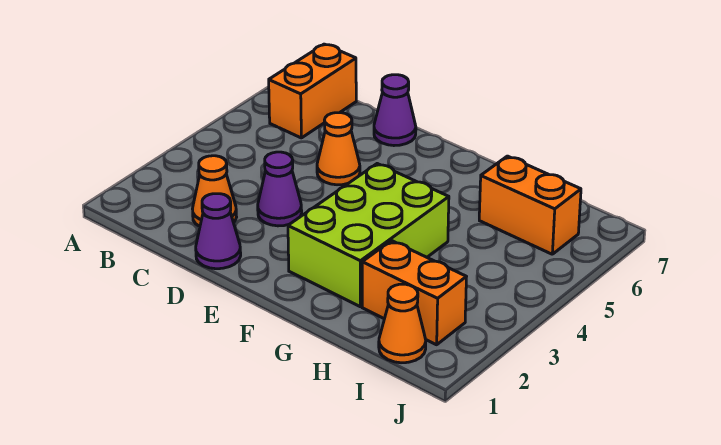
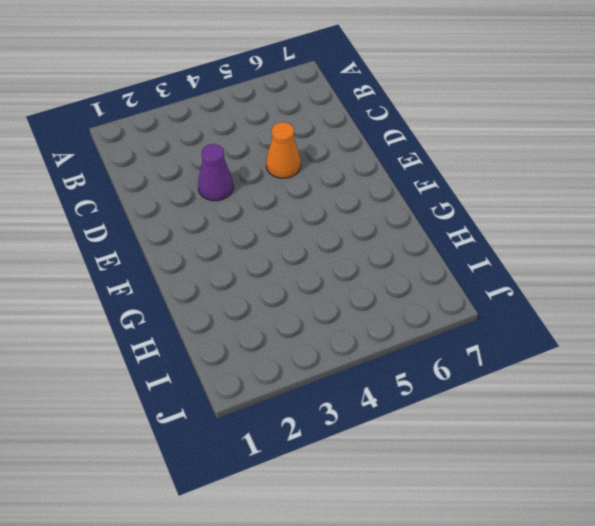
none -> orange 1x2 brick [269,44,356,138]
none -> orange 1x1 cone [193,156,237,226]

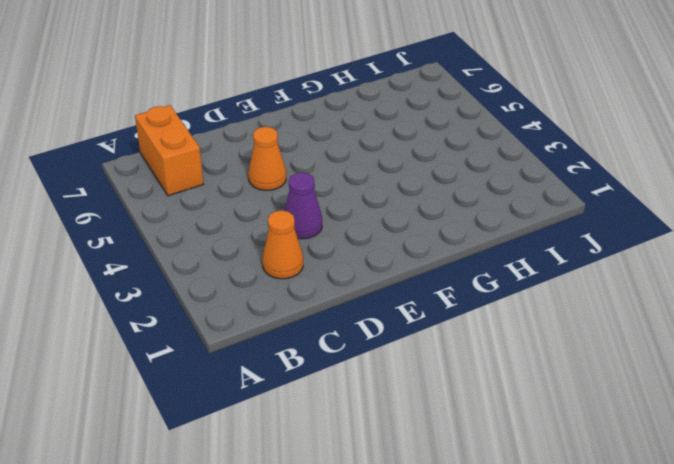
none -> purple 1x1 cone [196,194,241,269]
none -> purple 1x1 cone [374,75,416,146]

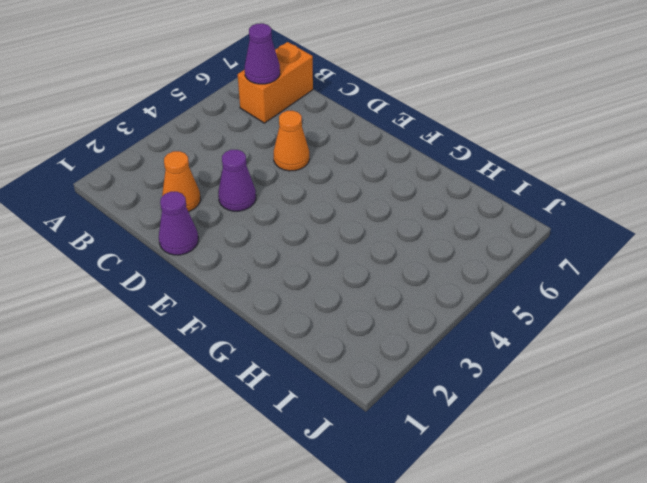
purple 1x1 cone [245,23,280,84] -> purple 1x1 cone moved to [374,75,416,146]
none -> lime 2x3 brick [288,164,449,307]
none -> orange 1x2 brick [362,241,466,345]

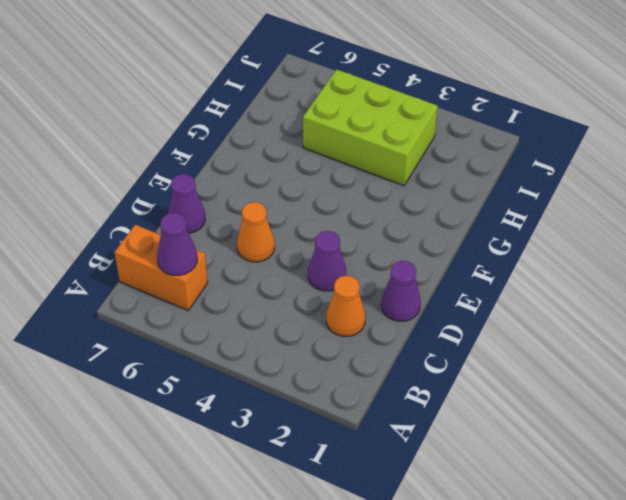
purple 1x1 cone [157,213,197,275] -> none
lime 2x3 brick [303,69,438,186] -> lime 2x3 brick moved to [288,164,449,307]
none -> orange 1x2 brick [362,241,466,345]
none -> orange 1x2 brick [479,156,581,254]

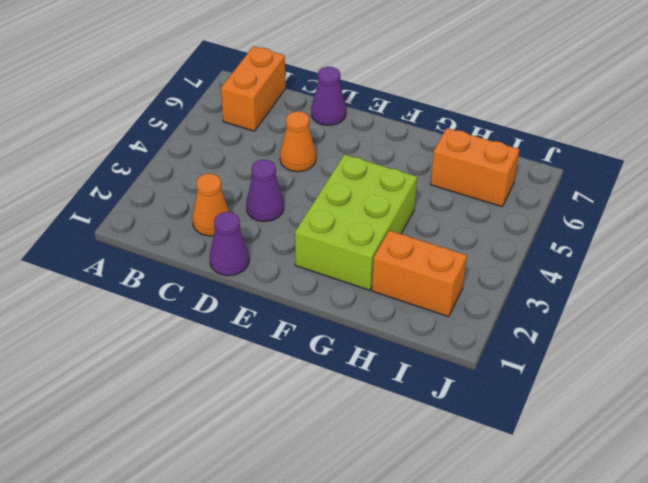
none -> orange 1x1 cone [379,284,426,363]

